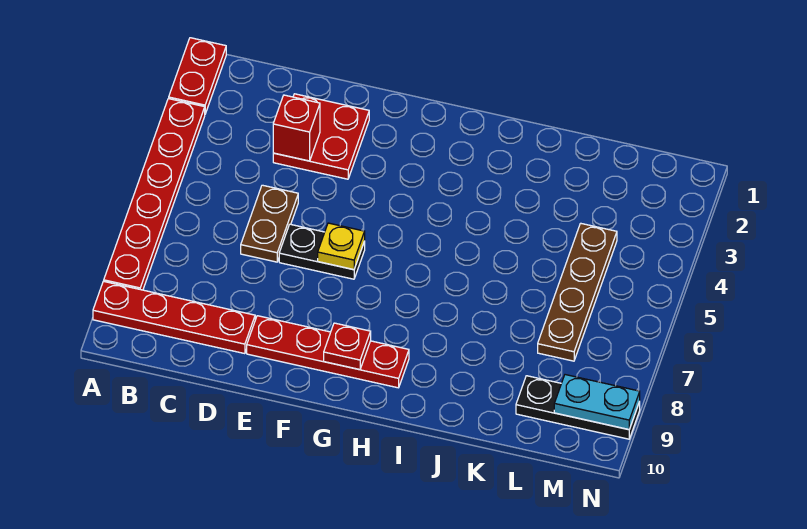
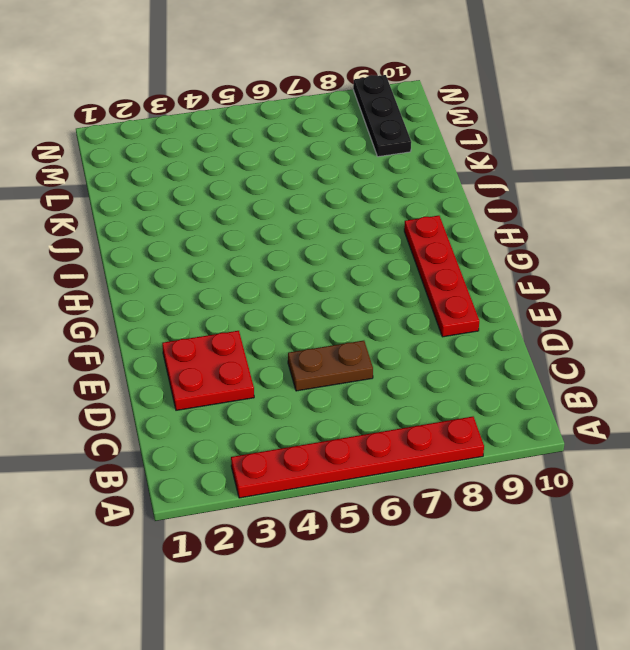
none -> red 1x2 plate [169,38,226,114]
none -> red 1x4 plate [93,281,255,354]
none -> black 1x2 plate [279,224,365,279]

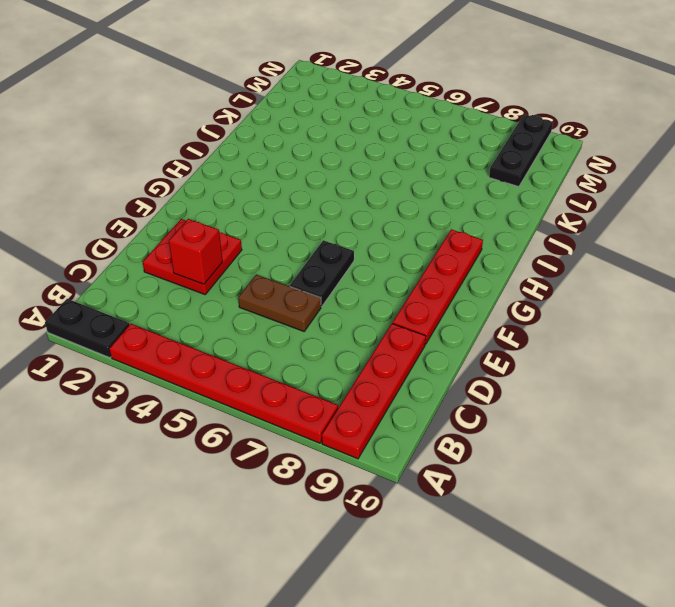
black 1x2 plate [45,299,129,358] -> red 1x2 plate [169,38,226,114]
none -> brown 1x4 plate [538,223,617,361]
none -> yellow 1x1 plate [318,223,365,270]
none -> red 1x1 plate [324,323,371,370]

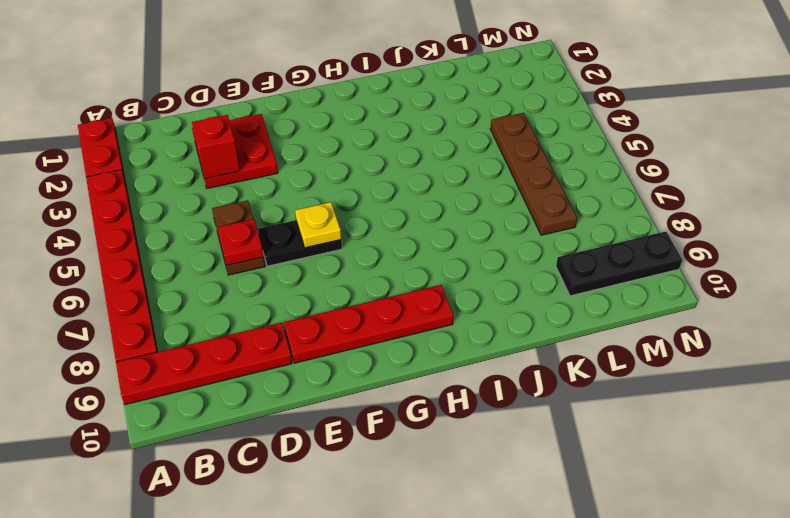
red 1x1 plate [217,219,264,266] -> red 1x1 plate moved to [324,323,371,370]
none -> cyan 1x2 plate [554,375,640,429]

